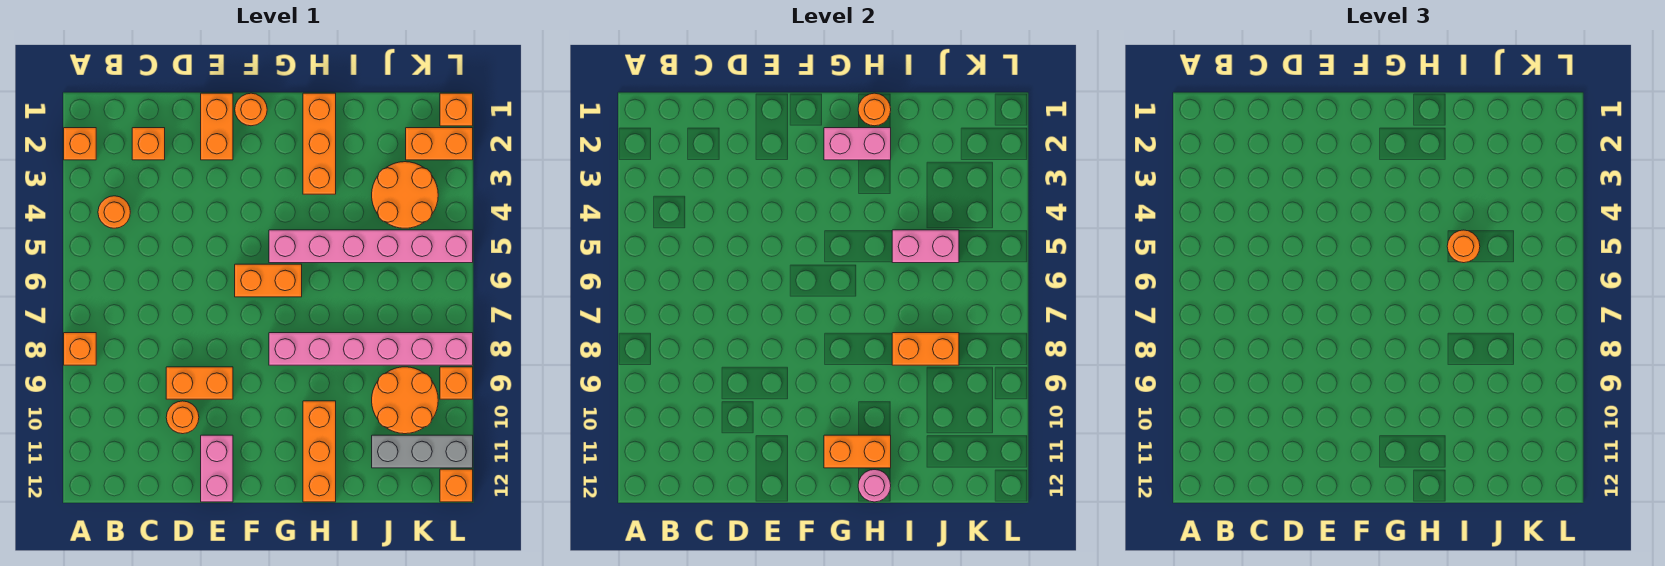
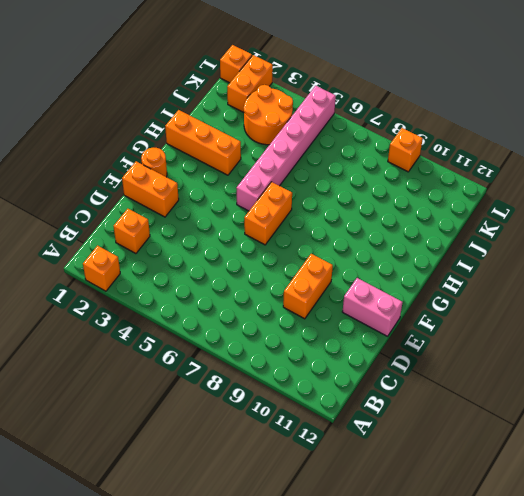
none -> orange 1x1 brick [64,333,96,365]
none -> orange 1x1 round brick [98,196,130,228]
none -> orange 1x1 round brick [166,401,199,434]

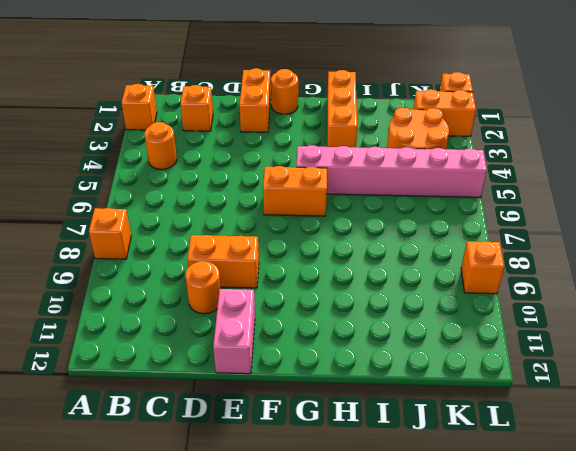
none -> pink 1x6 brick [269,333,473,365]
none -> orange 1x3 brick [303,401,336,502]
none -> orange 2x2 round brick [372,367,438,434]

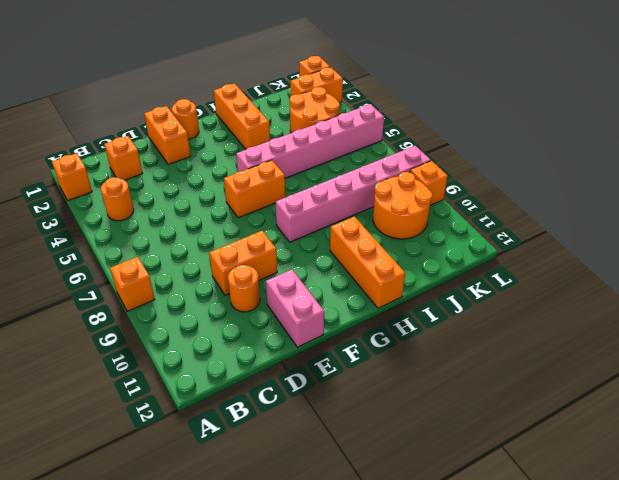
none -> grey 1x3 brick [372,435,473,468]
none -> orange 1x1 brick [440,469,473,502]
none -> pink 1x2 brick [824,128,891,160]

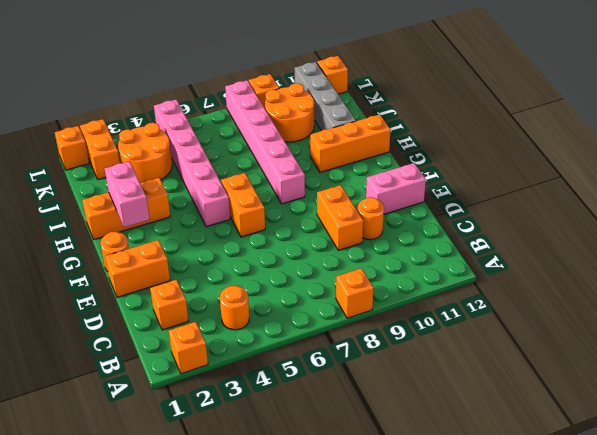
grey 1x4 brick [294,62,356,131] -> grey 1x3 brick [372,435,473,468]
none -> orange 1x2 brick [824,435,891,468]
none -> orange 1x1 round brick [858,93,891,126]
none -> pink 1x1 round brick [858,470,891,502]

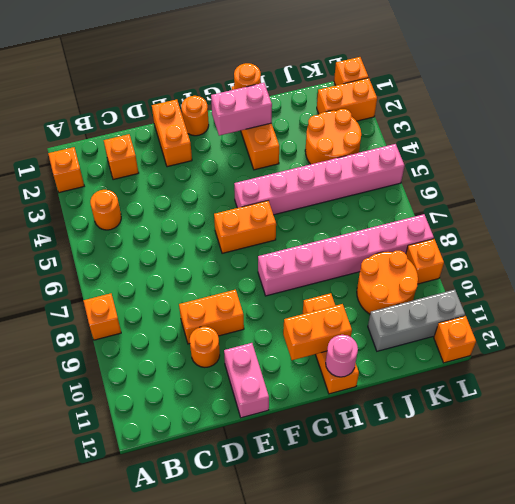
none -> pink 1x2 brick [892,230,959,263]
none -> orange 1x2 brick [892,333,959,365]
none -> orange 1x1 round brick [1447,230,1480,263]

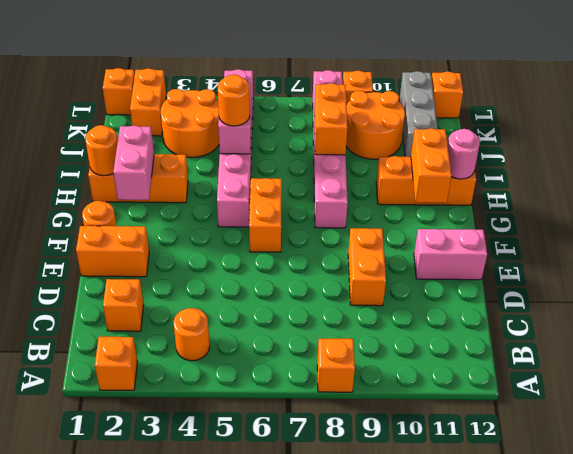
none -> orange 1x1 round brick [166,401,199,434]

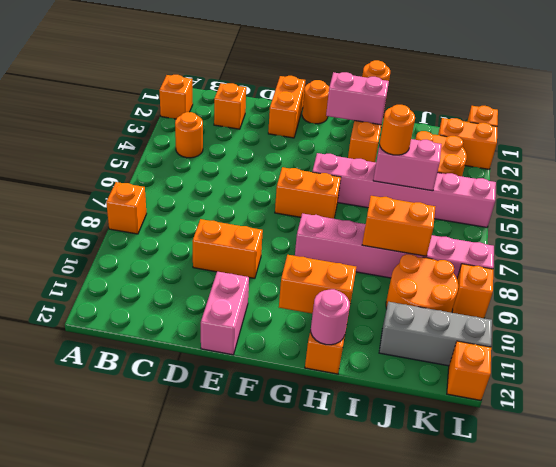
none -> orange 1x1 round brick [166,401,199,434]

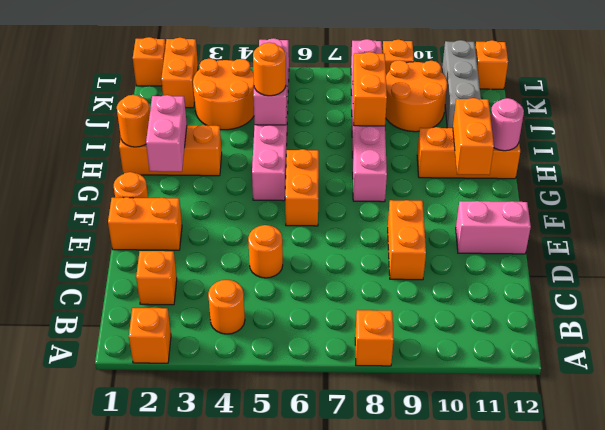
orange 1x1 round brick [248,225,283,278] -> orange 1x1 round brick moved to [166,401,199,434]

